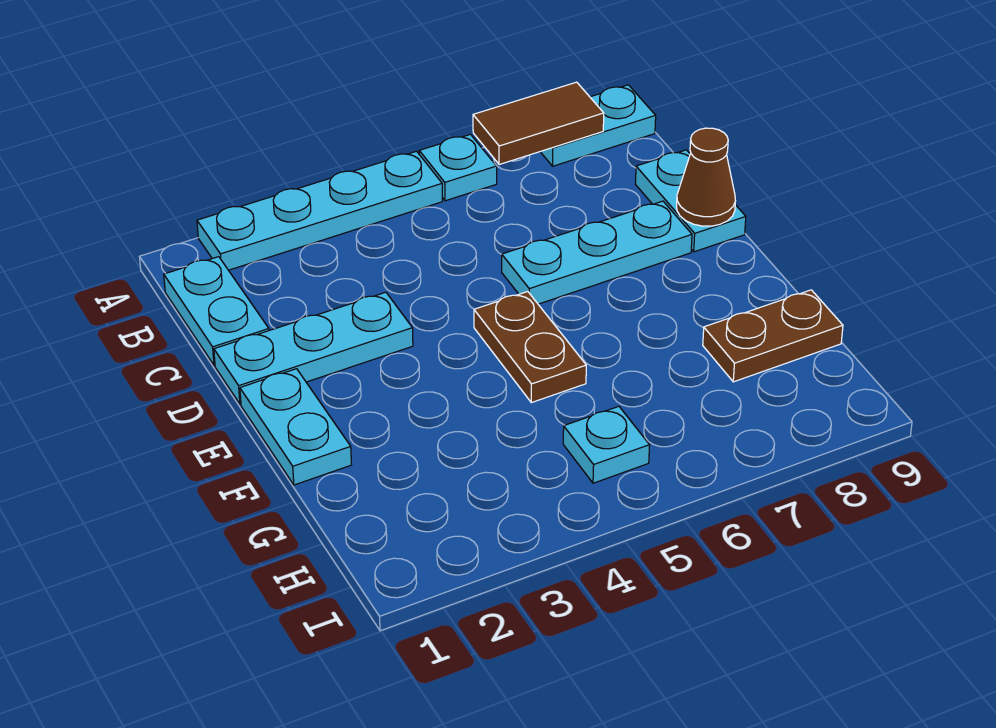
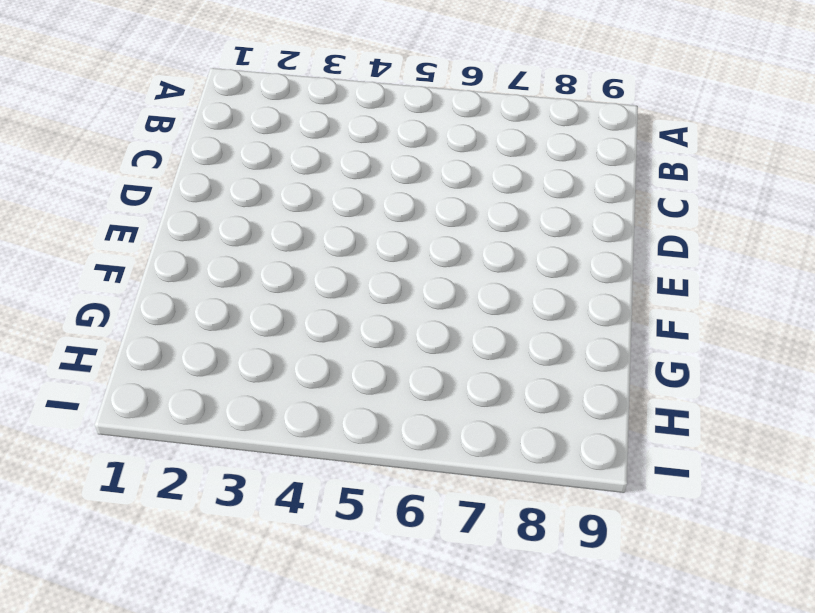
none -> cyan 1x4 plate [197,151,442,270]
none -> cyan 1x1 plate [419,134,497,201]
none -> cyan 1x2 plate [540,85,656,166]

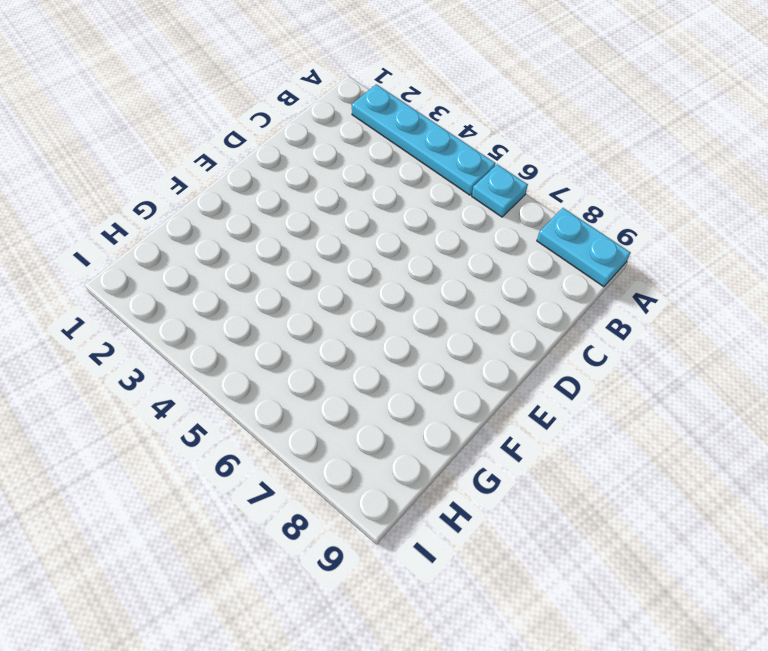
none -> cyan 1x2 plate [164,257,269,365]
none -> cyan 1x2 plate [635,150,746,252]
none -> cyan 1x3 plate [214,292,413,404]

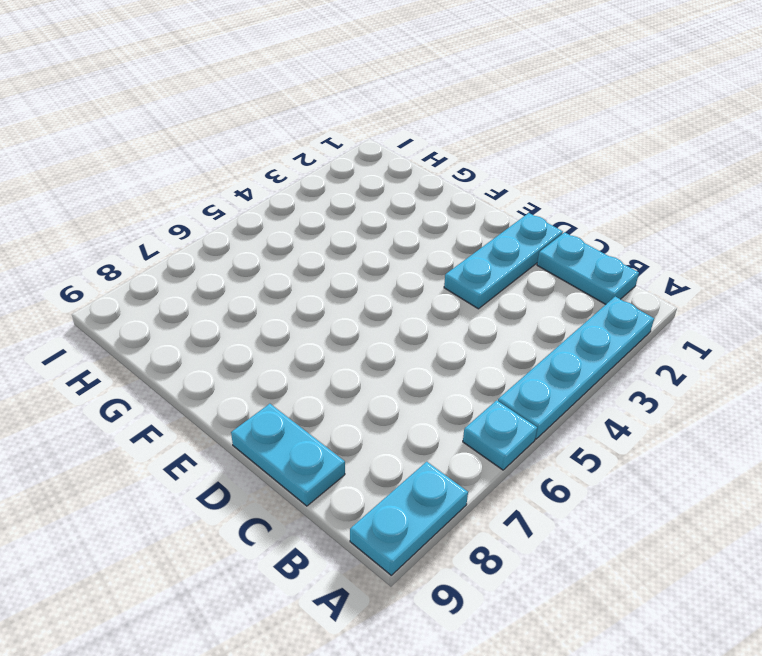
none -> cyan 1x3 plate [502,201,692,304]
none -> cyan 1x2 plate [240,369,352,485]
none -> brown 1x2 plate [474,292,586,403]

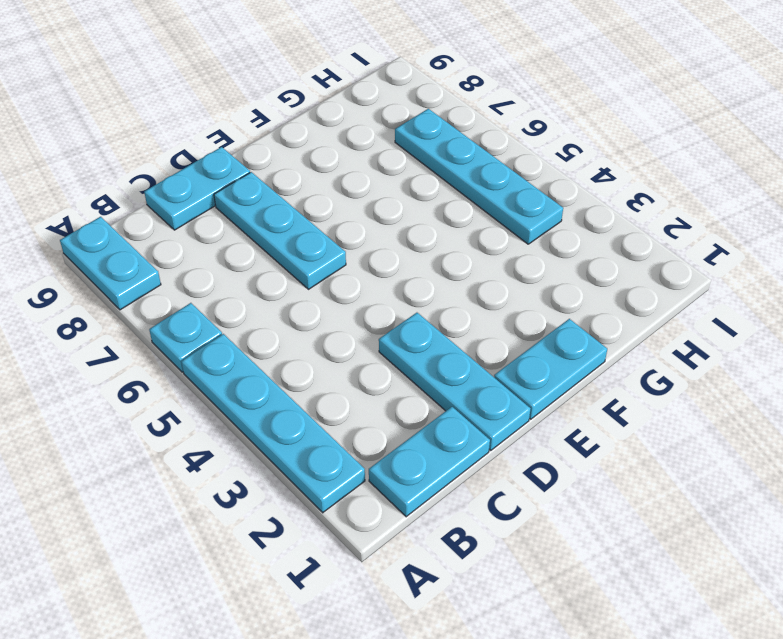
cyan 1x4 plate [395,109,563,244] -> cyan 1x1 plate [563,406,650,483]
none -> brown 1x2 plate [474,292,586,403]
none -> brown 1x2 plate [703,290,843,382]
none -> brown 1x2 tile [473,82,604,165]

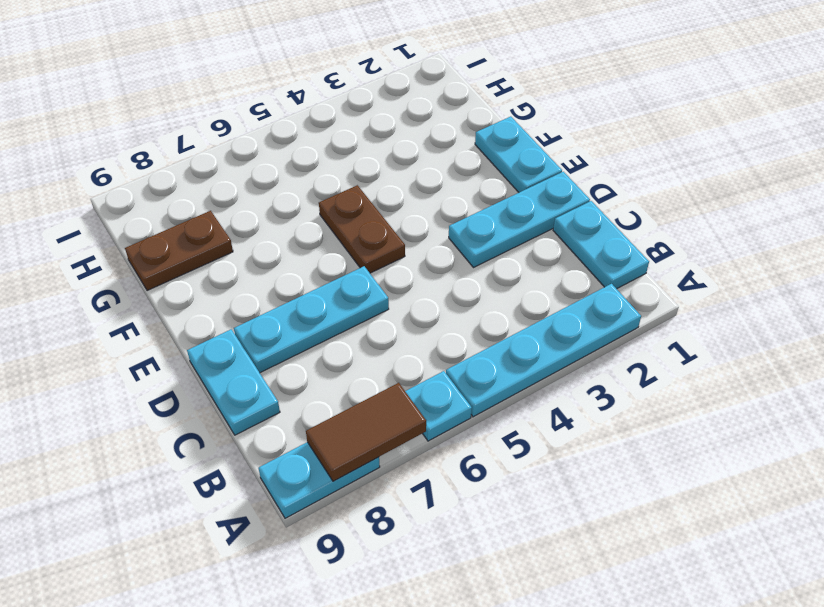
none -> cyan 1x1 plate [563,406,650,483]
none -> brown 1x1 cone [677,128,735,226]

